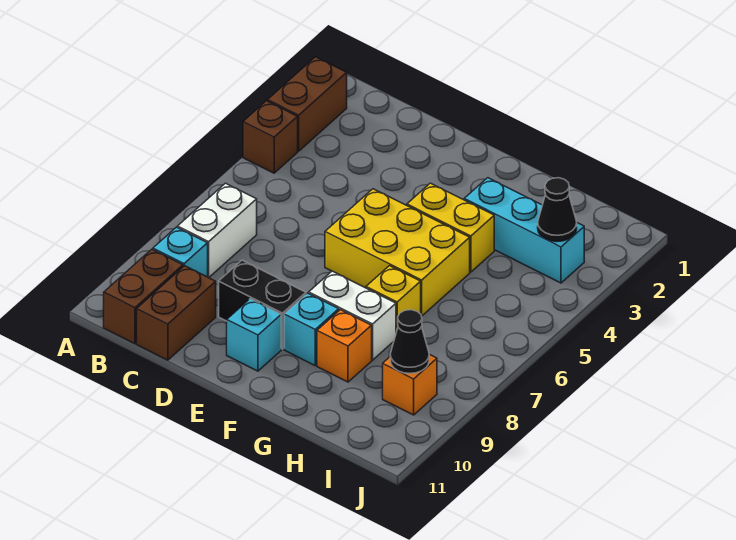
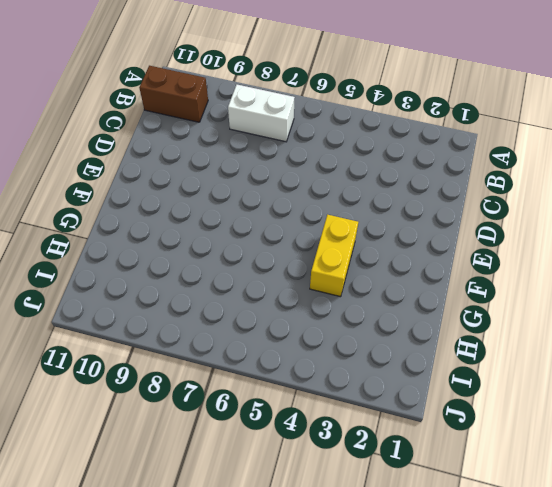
none -> brown 1x2 brick [268,57,347,151]
none -> brown 1x1 brick [243,101,298,173]
none -> cyan 1x1 brick [153,227,208,277]

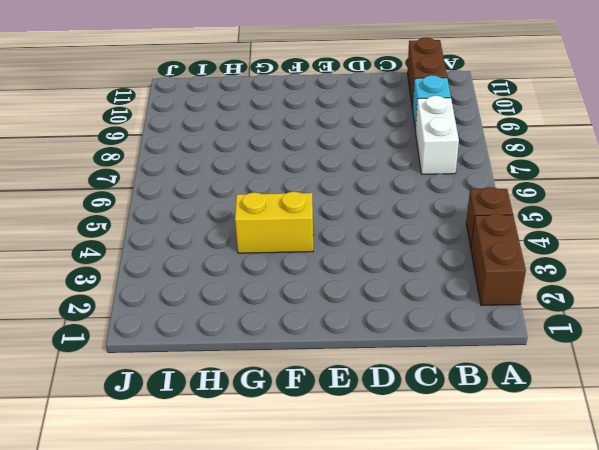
none -> brown 1x2 brick [137,266,216,360]
none -> black 1x2 brick [219,260,306,349]
none -> yellow 2x3 brick [325,189,470,316]

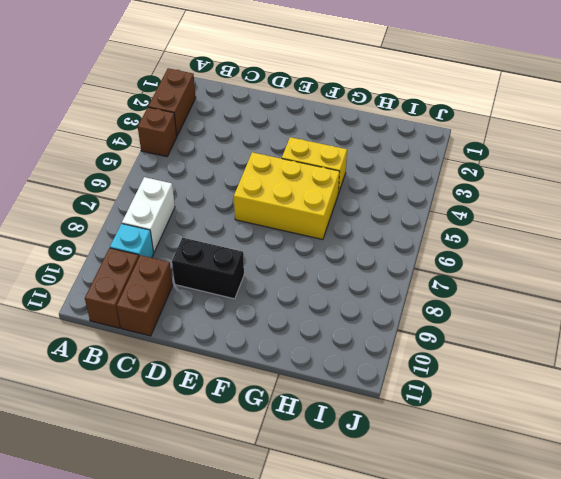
none -> cyan 1x1 brick [227,299,281,371]
none -> white 1x2 brick [309,271,396,360]
none -> cyan 1x1 brick [284,293,339,365]

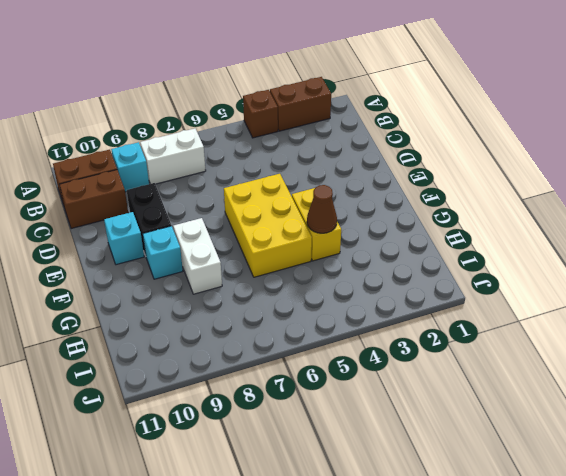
brown 1x1 cone [307,185,337,233] -> none
none -> cyan 1x3 brick [464,178,584,283]
none -> yellow 1x1 brick [366,266,421,332]
none -> orange 1x1 brick [317,310,372,382]

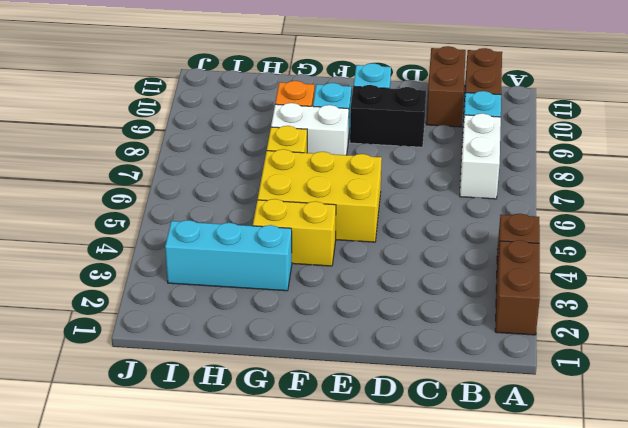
none -> orange 1x1 brick [383,354,437,415]
none -> black 1x1 cone [538,178,577,242]
none -> black 1x1 cone [390,310,429,374]

